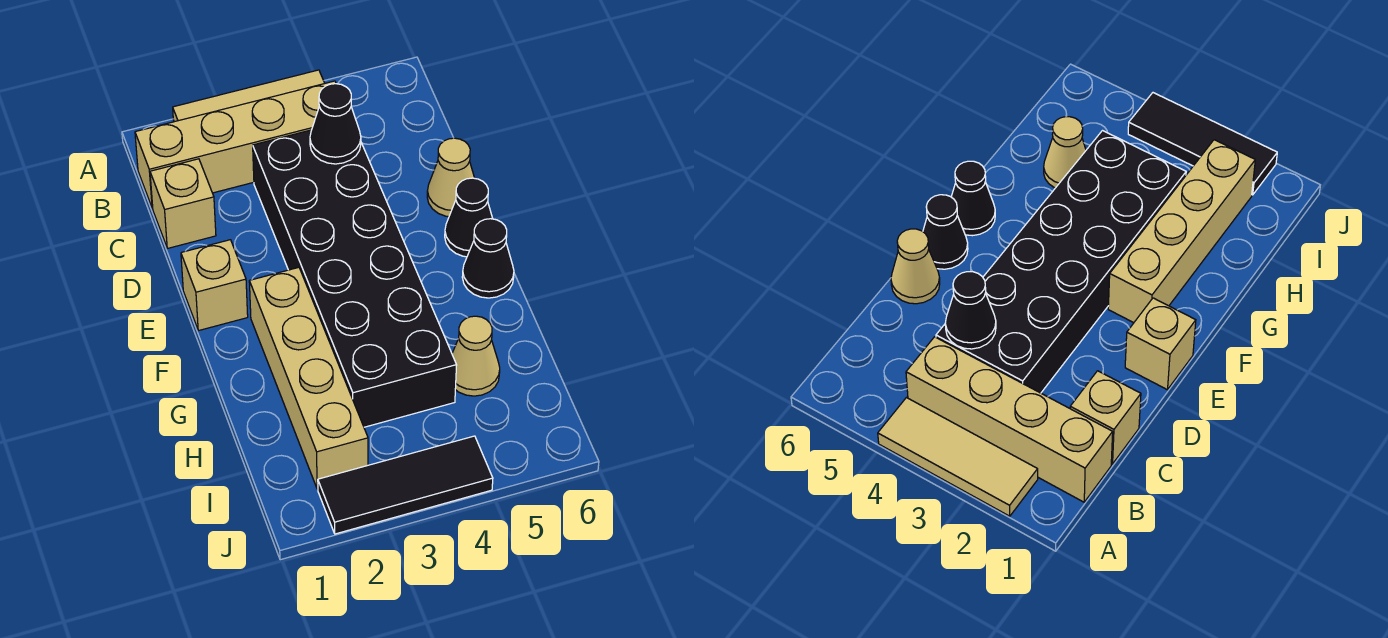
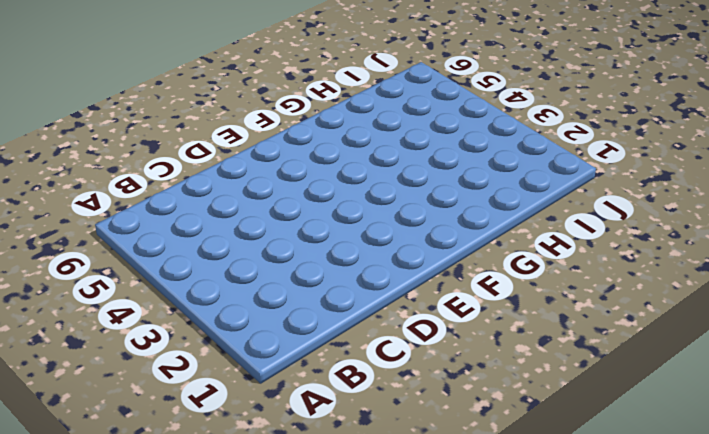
none -> tan 1x3 tile [173,70,325,122]
none -> tan 1x4 brick [135,81,336,208]
none -> tan 1x1 brick [150,159,216,248]

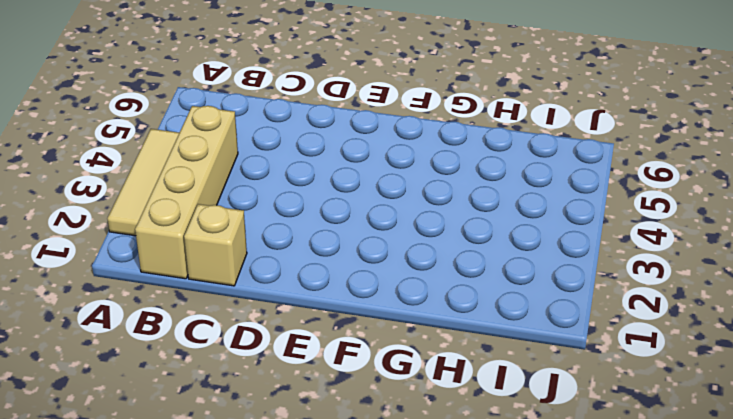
none -> black 2x6 brick [253,130,457,427]
none -> tan 1x1 cone [427,138,474,217]
none -> tan 1x1 brick [181,240,248,331]

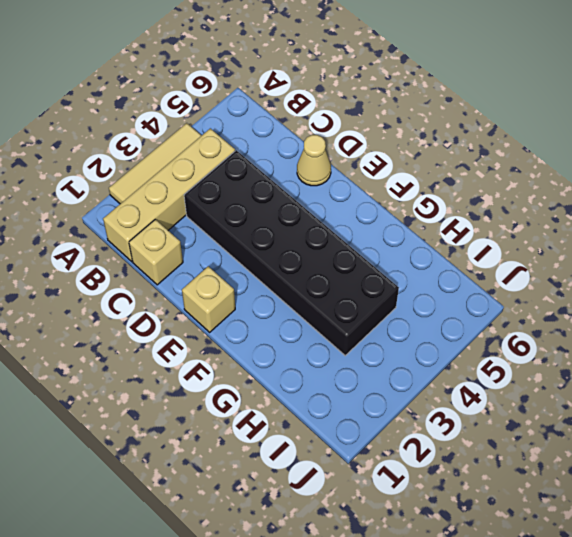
none -> black 1x1 cone [445,178,493,257]
none -> tan 1x4 brick [249,267,368,489]
none -> black 1x1 cone [462,219,514,298]

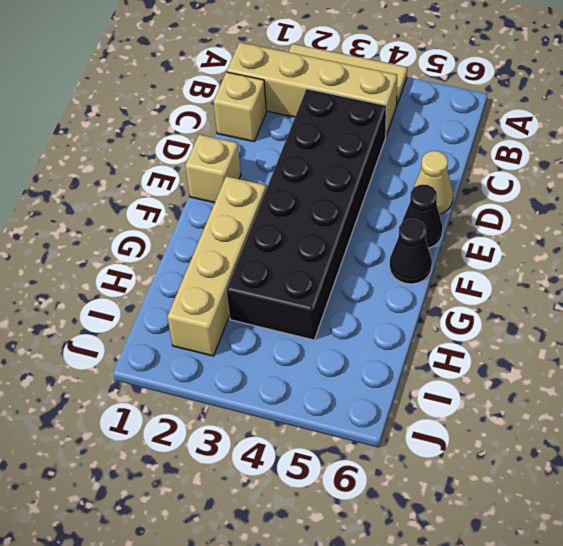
none -> tan 1x1 cone [452,316,500,396]
none -> black 1x3 tile [318,436,493,534]
none -> black 1x1 cone [310,84,361,164]

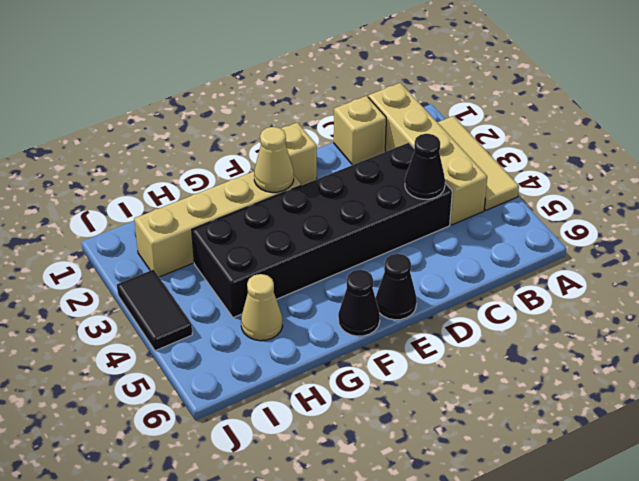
tan 1x1 cone [254,127,294,192] -> tan 1x1 cone moved to [427,138,474,217]
black 1x2 tile [117,270,192,351] -> black 1x3 tile [318,436,493,534]

